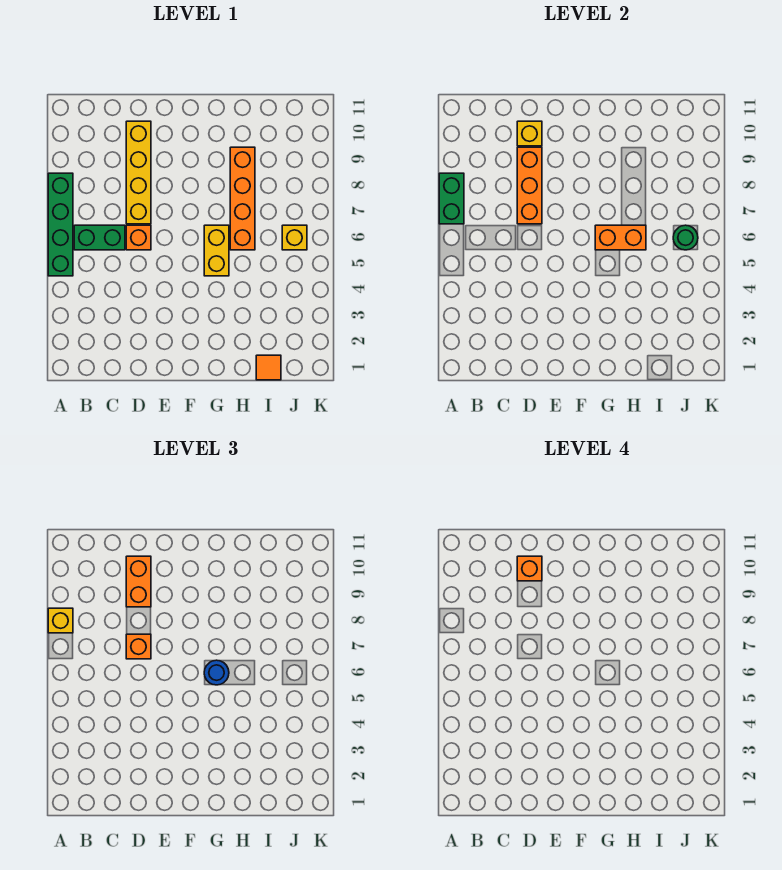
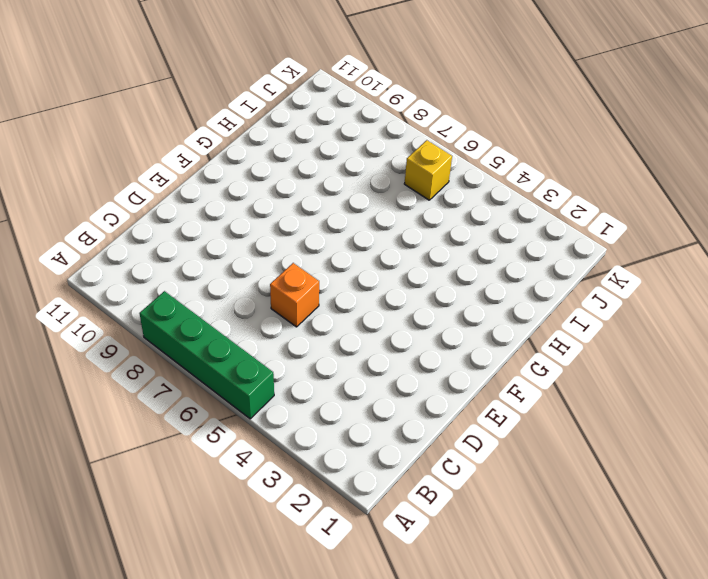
none -> green 1x2 brick [74,225,125,250]
none -> yellow 1x4 brick [126,121,151,224]
none -> yellow 1x2 brick [204,225,229,276]

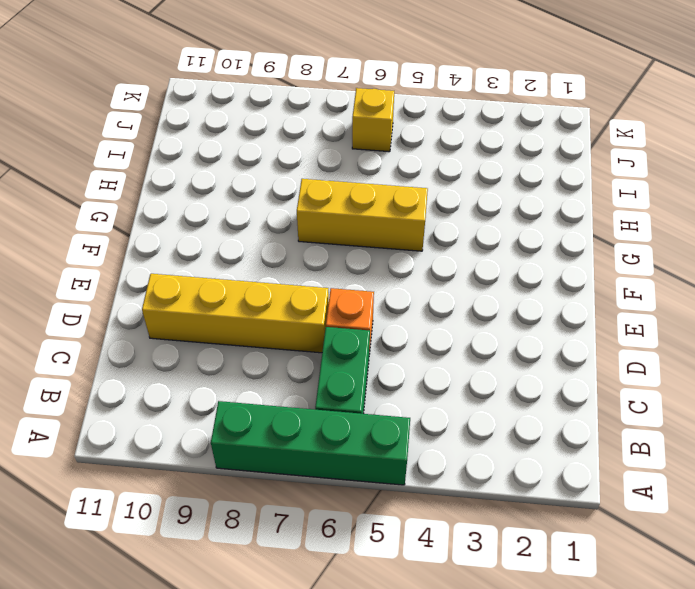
yellow 1x3 brick [297,179,428,251] -> yellow 1x2 brick [204,225,229,276]
none -> orange 1x4 brick [230,147,255,250]
none -> orange 1x1 tile [256,355,281,380]
none -> green 1x2 brick [439,173,464,224]

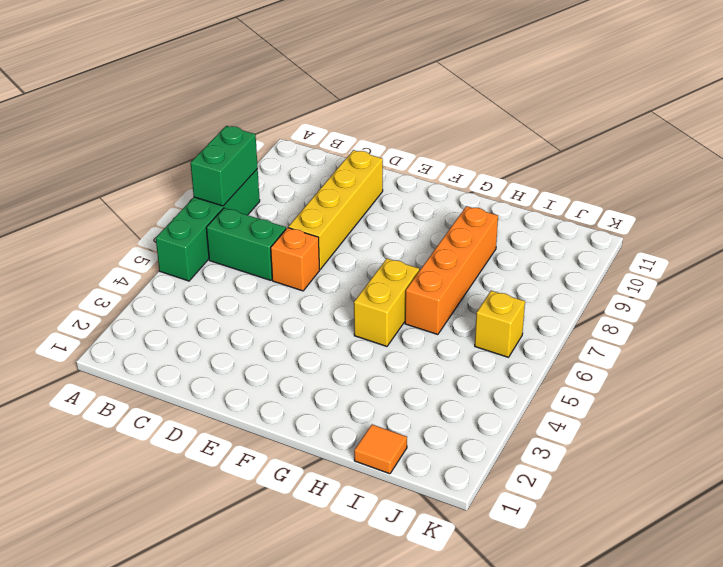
none -> orange 1x3 brick [517,147,542,224]
none -> yellow 1x1 brick [517,121,542,146]
none -> orange 1x2 brick [595,225,646,250]

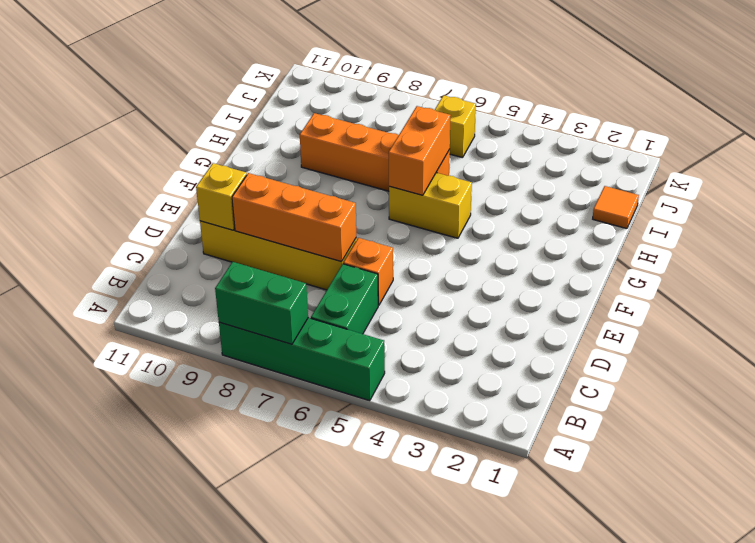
none -> green 1x1 round brick [673,225,698,250]
none -> yellow 1x1 brick [48,608,73,633]
none -> orange 1x1 brick [126,634,151,659]

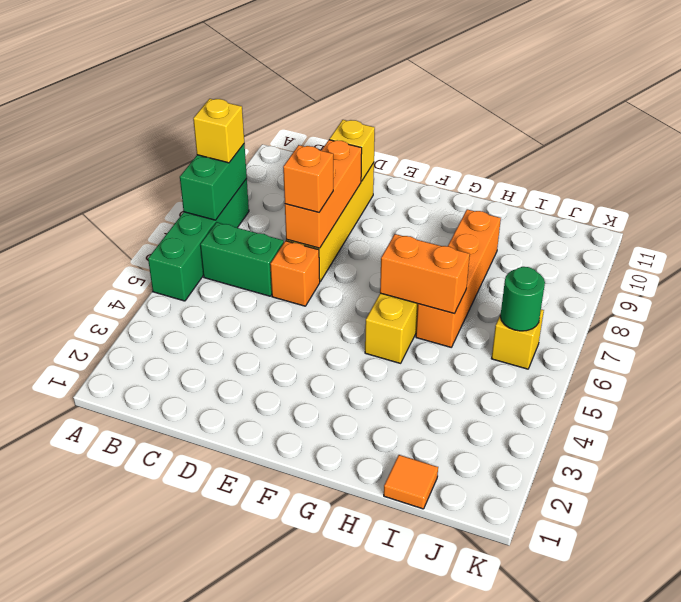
none -> orange 1x2 brick [126,556,151,607]
none -> blue 1x1 round brick [204,660,229,685]
none -> orange 1x1 brick [517,556,542,581]

